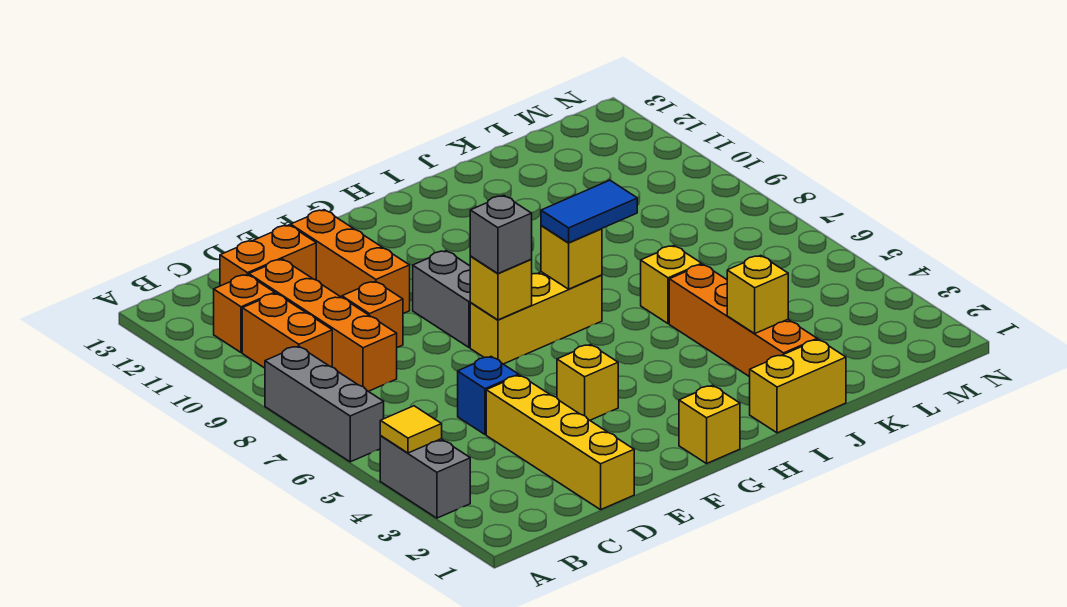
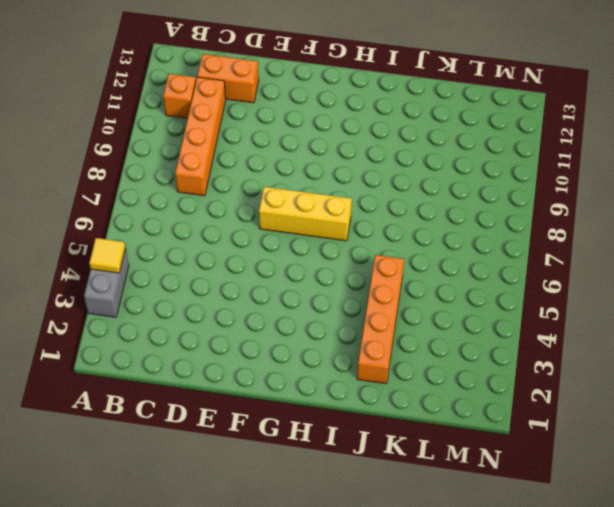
none -> grey 1x3 brick [265,346,384,462]
none -> orange 1x2 brick [242,293,332,368]
none -> yellow 1x4 brick [486,375,634,510]

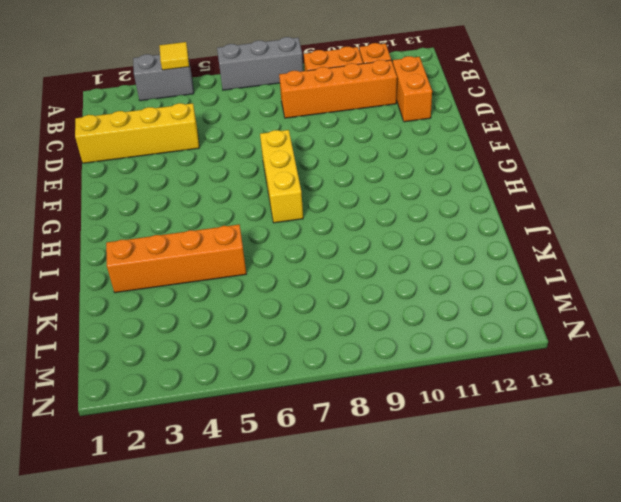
none -> blue 1x1 brick [458,357,519,435]
none -> orange 1x1 brick [342,281,403,348]
none -> orange 1x3 brick [291,210,410,314]

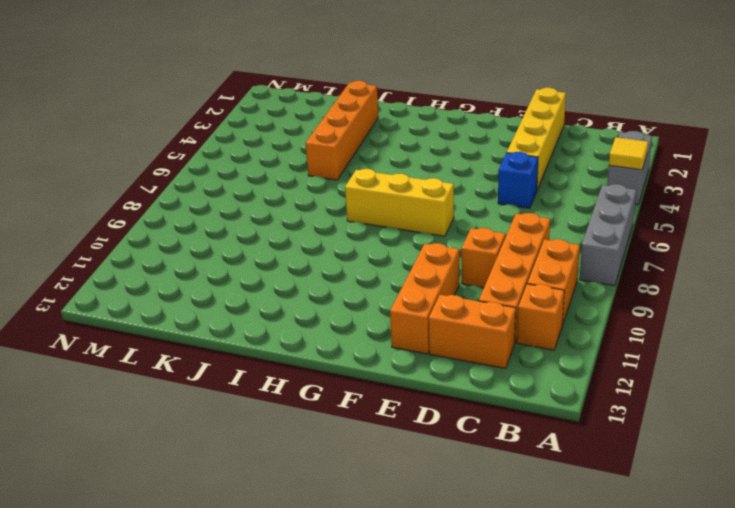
none -> yellow 1x1 brick [557,344,618,420]
none -> grey 1x2 brick [413,251,471,347]
none -> yellow 1x1 brick [679,385,740,464]

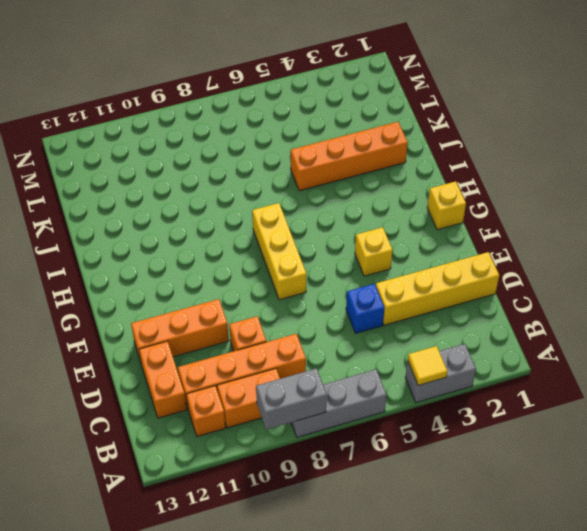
grey 1x2 brick [256,368,327,429] -> grey 1x2 brick moved to [413,251,471,347]
none -> yellow 1x2 brick [750,339,846,433]
none -> yellow 1x1 brick [641,246,702,324]
none -> yellow 1x1 brick [470,257,532,320]

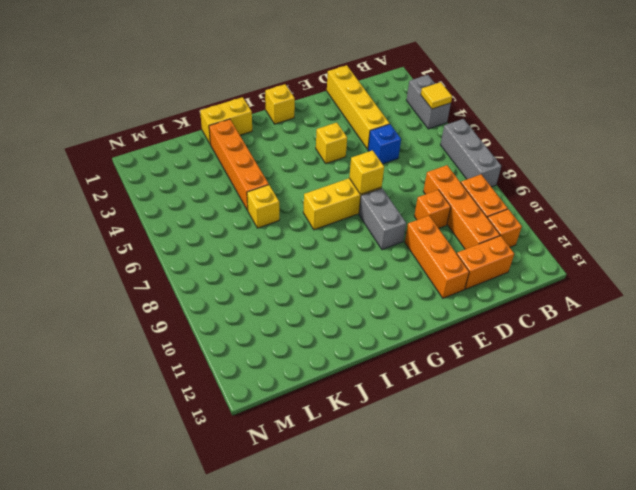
none -> yellow 1x1 brick [541,226,602,289]
none -> yellow 1x1 brick [727,256,788,333]
none -> grey 1x1 brick [470,196,532,273]

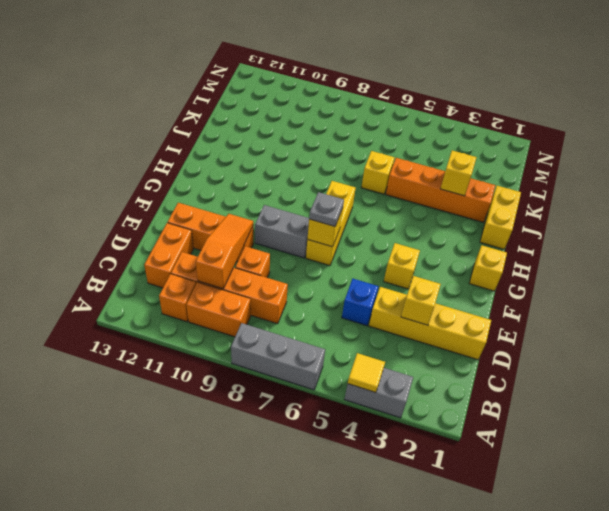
orange 1x3 slope [196,214,253,289] -> none
yellow 1x1 brick [401,276,441,325] -> yellow 1x1 brick moved to [541,226,602,289]
grey 1x1 plate [309,192,344,226] -> grey 1x1 brick [470,196,532,273]
none -> blue 1x2 tile [541,180,637,243]

